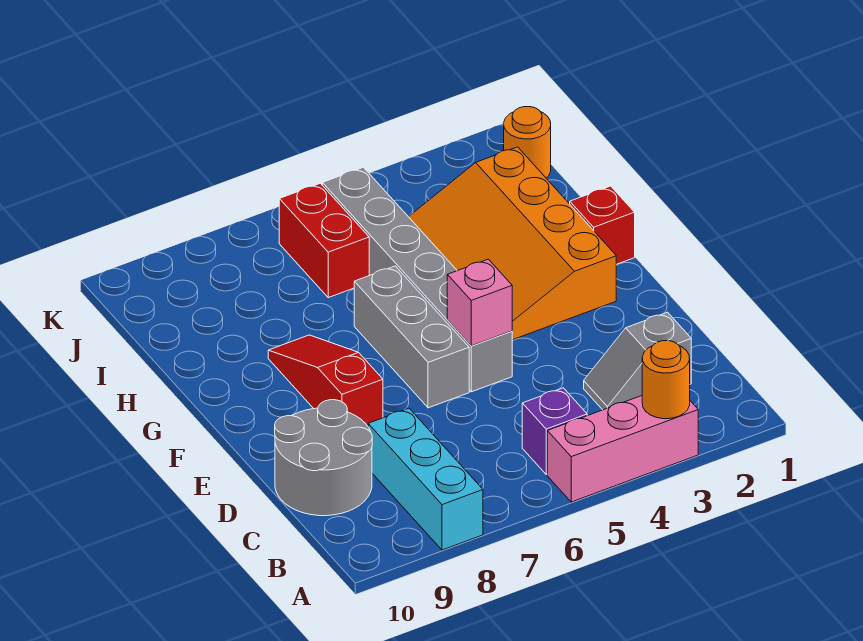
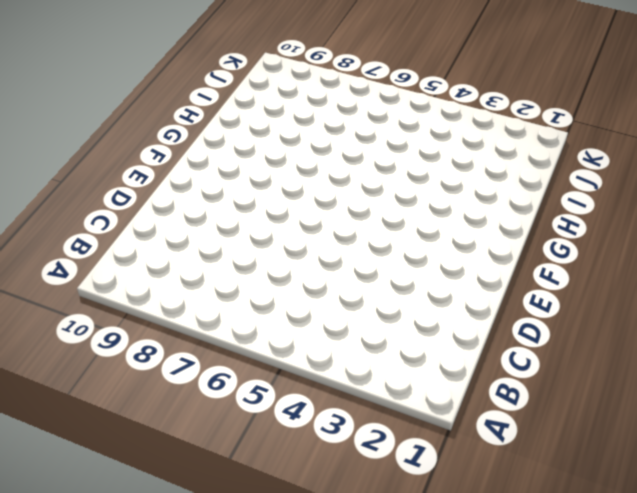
none -> pink 1x3 brick [547,396,698,502]
none -> cyan 1x3 brick [368,408,483,550]
none -> purple 1x1 brick [522,388,587,474]

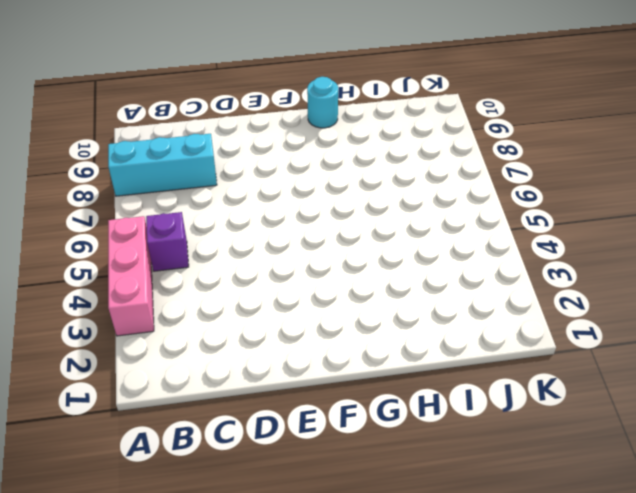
cyan 1x1 round brick [307,77,338,128] -> none
none -> grey 1x2 slope [584,312,691,410]
none -> grey 2x2 round brick [275,400,372,516]
none -> grey 1x6 brick [322,167,512,392]

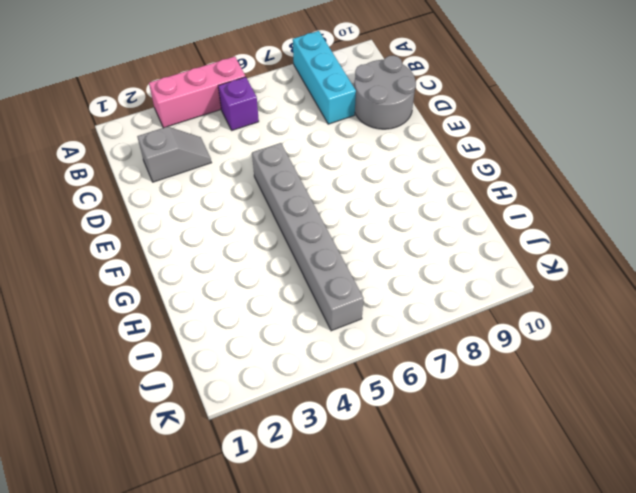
none -> grey 1x3 brick [354,266,469,408]
none -> red 1x3 slope [268,335,383,426]
none -> orange 3x4 slope [409,147,616,340]

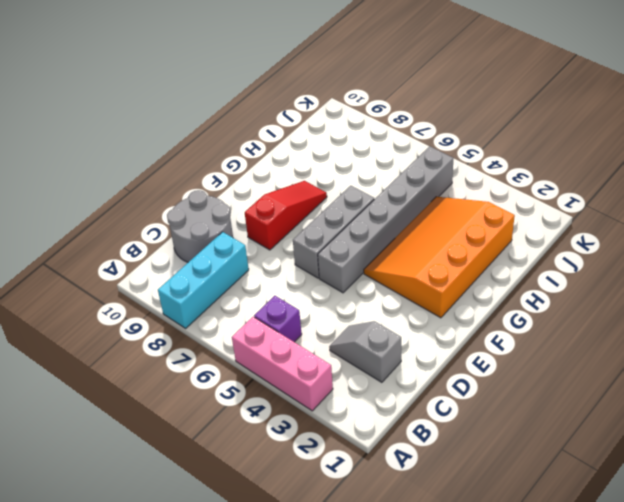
none -> red 1x1 brick [570,186,635,264]
none -> red 1x2 brick [279,183,369,298]
none -> orange 1x1 round brick [504,107,551,178]

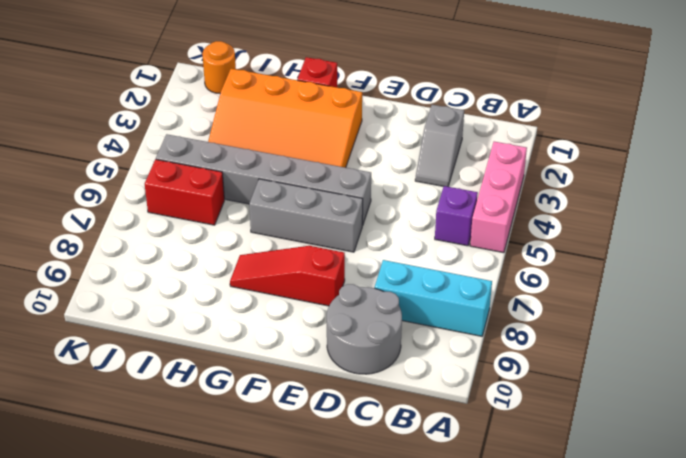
none -> orange 1x1 round brick [642,341,690,419]
none -> pink 1x1 brick [447,259,512,346]

